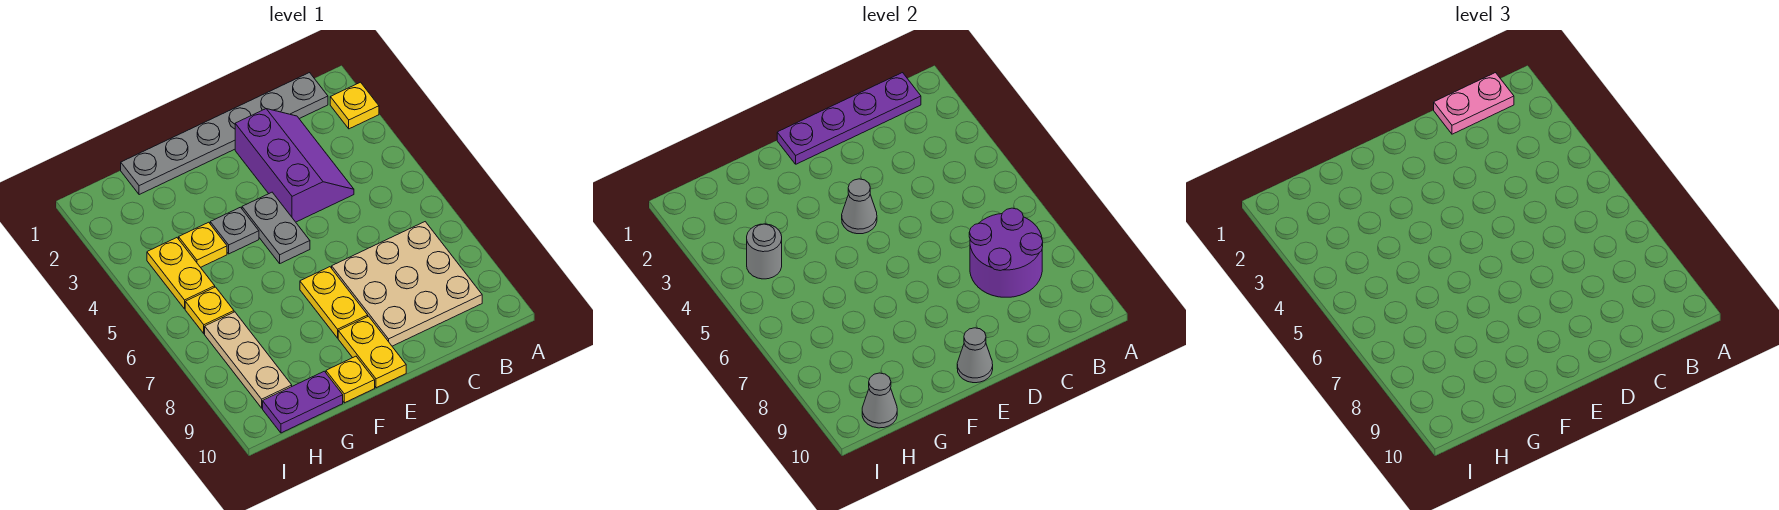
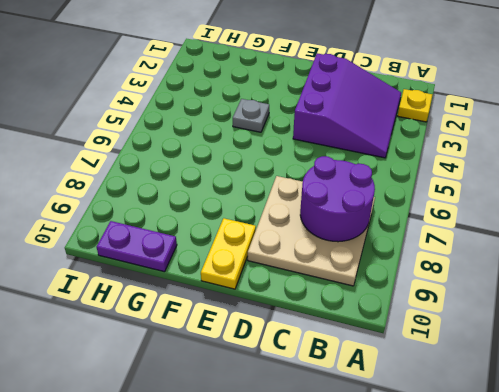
purple 3x3 slope [293,53,401,158] -> purple 2x3 slope [235,109,354,222]
none -> grey 1x6 plate [121,73,328,195]
none -> grey 1x2 plate [242,192,310,263]
none -> yellow 1x2 plate [300,267,368,338]

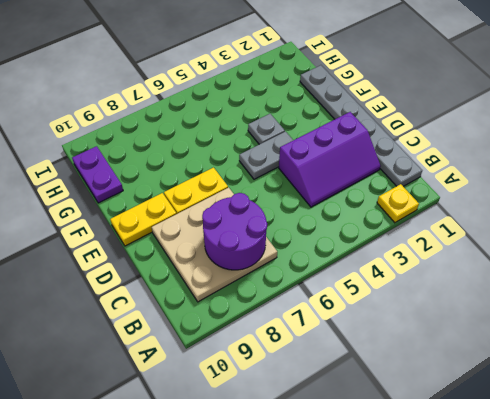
none -> yellow 1x1 plate [326,356,375,403]
none -> yellow 1x1 plate [179,222,227,267]
none -> yellow 1x2 plate [147,238,215,309]

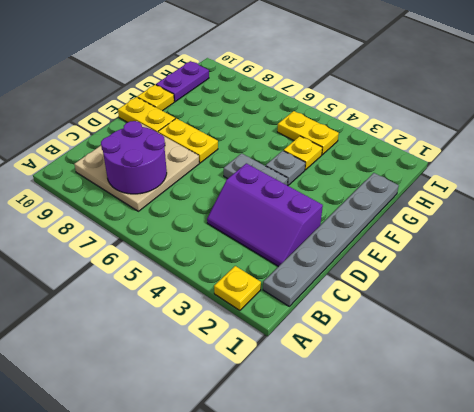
none -> yellow 1x1 plate [185,287,234,334]
none -> tan 1x3 plate [205,312,292,408]
none -> purple 1x4 plate [777,73,921,164]

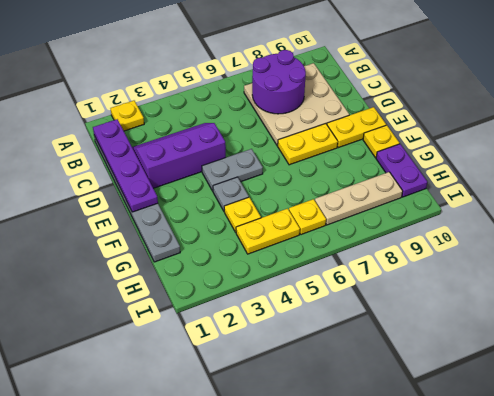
none -> grey 1x1 cone [842,179,877,234]
none -> grey 1x1 cone [957,328,993,383]
none -> grey 1x1 round brick [747,224,782,279]

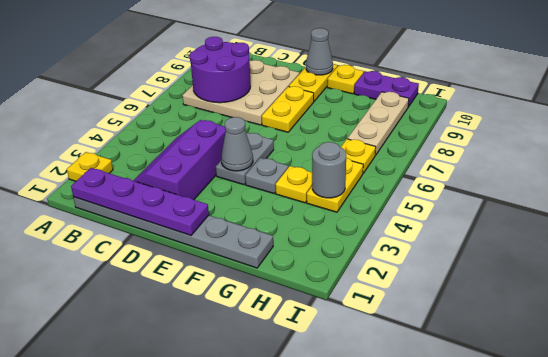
none -> grey 1x1 cone [862,373,897,428]
none -> pink 1x2 plate [1434,73,1514,134]

